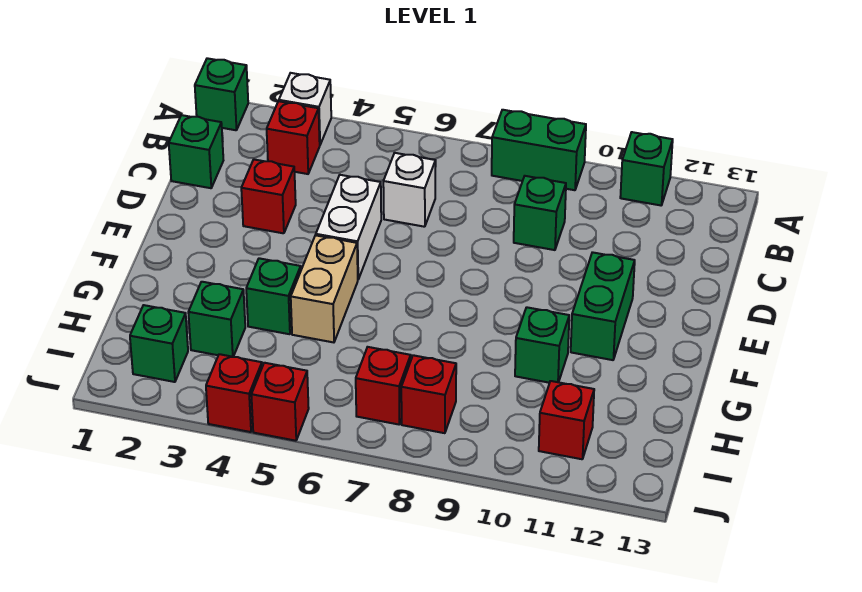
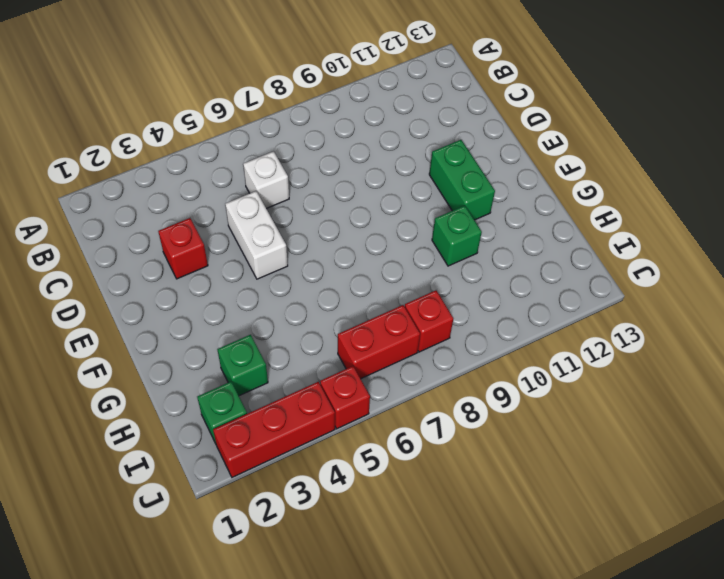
red 1x2 brick [338,305,420,379] -> red 1x1 brick [356,347,411,424]
red 1x3 brick [213,382,335,477] -> red 1x1 brick [206,354,262,432]
none -> green 1x1 brick [195,58,248,130]
none -> white 1x1 brick [279,73,331,144]
none -> green 1x2 brick [492,110,586,190]

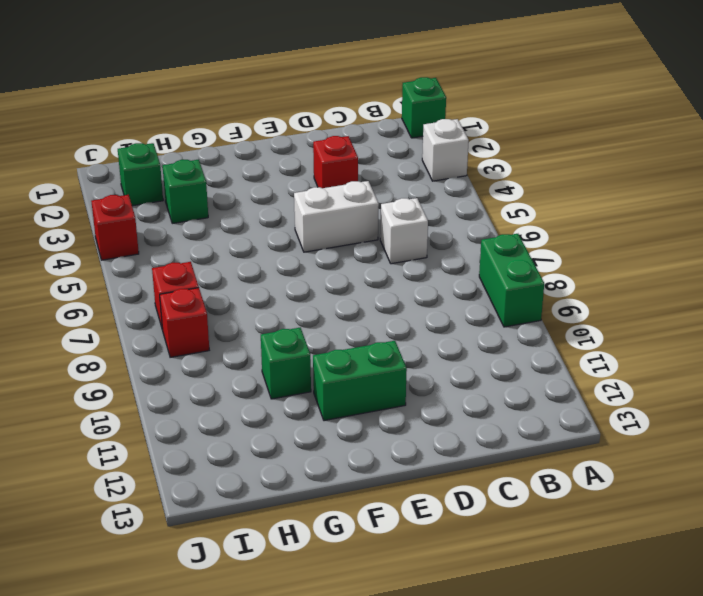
none -> green 1x1 brick [620,132,673,205]
none -> red 1x1 brick [267,101,320,174]
none -> green 1x1 brick [169,115,223,188]

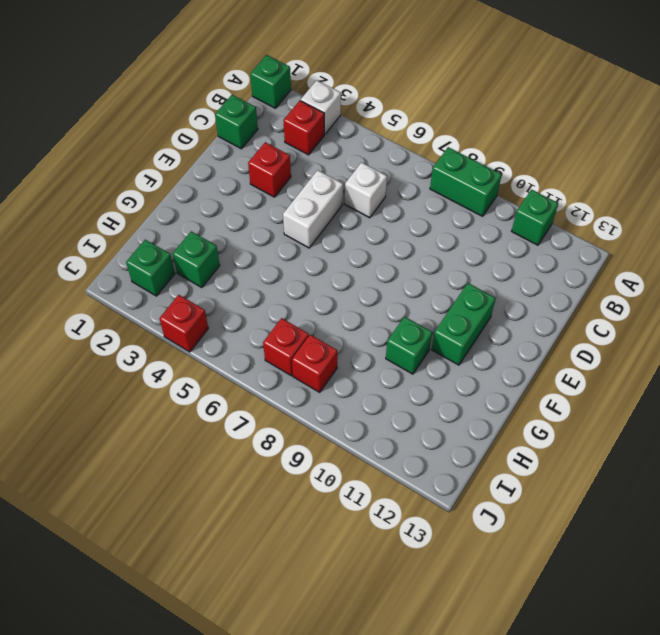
none -> green 1x1 brick [514,176,566,250]
none -> tan 1x2 brick [291,235,358,342]
none -> green 1x1 brick [246,258,301,334]

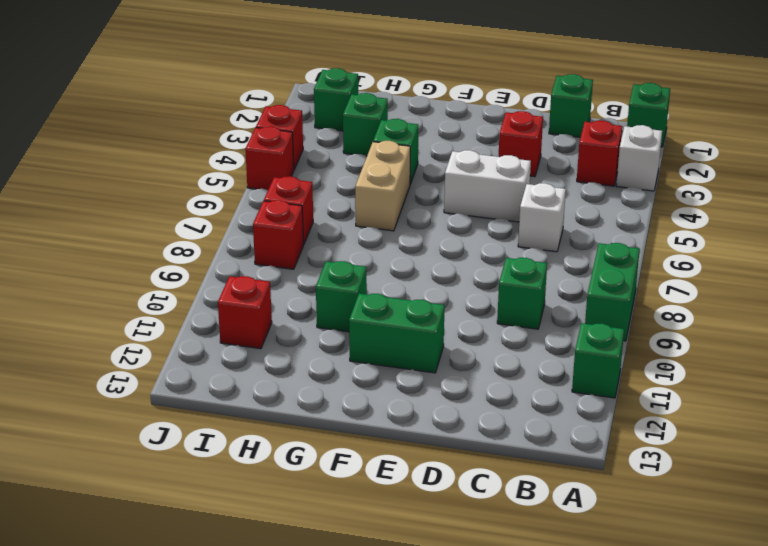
tan 1x2 brick [355,141,410,231] -> tan 1x2 brick turned to [291,235,358,342]

